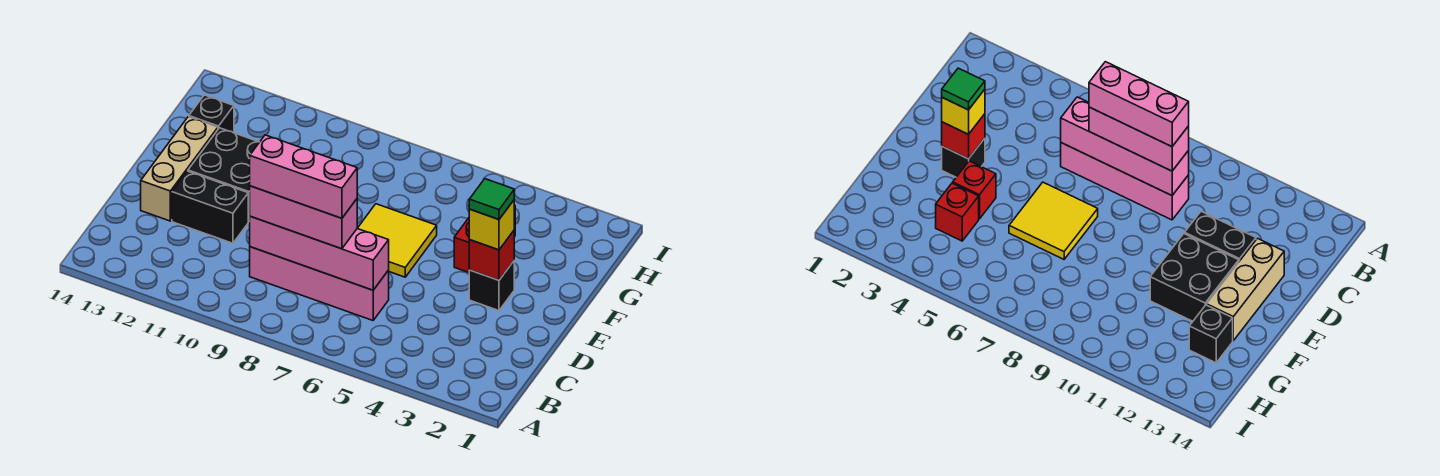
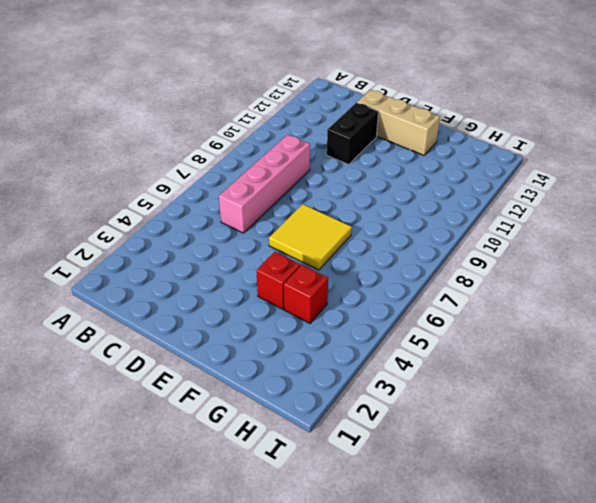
none -> black 1x1 brick [469,261,514,311]
none -> black 2x2 brick [188,128,259,222]
none -> black 1x1 brick [189,95,234,133]

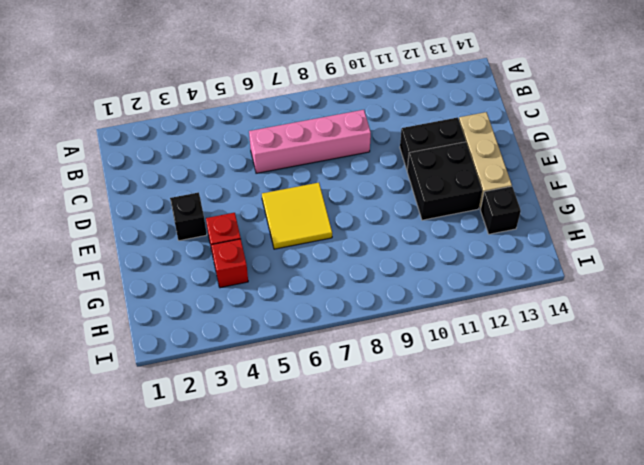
none -> pink 1x4 brick [250,216,389,290]
none -> red 1x1 brick [469,231,514,280]
none -> pink 1x3 brick [250,186,357,249]

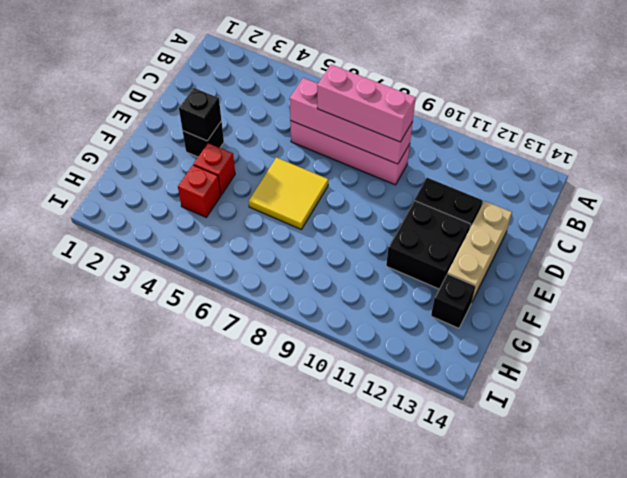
black 1x1 brick [179,88,222,141] -> red 1x1 brick [469,231,514,280]
none -> yellow 1x1 brick [469,200,514,250]
none -> pink 1x3 brick [250,135,357,218]
none -> green 1x1 tile [469,179,514,219]

